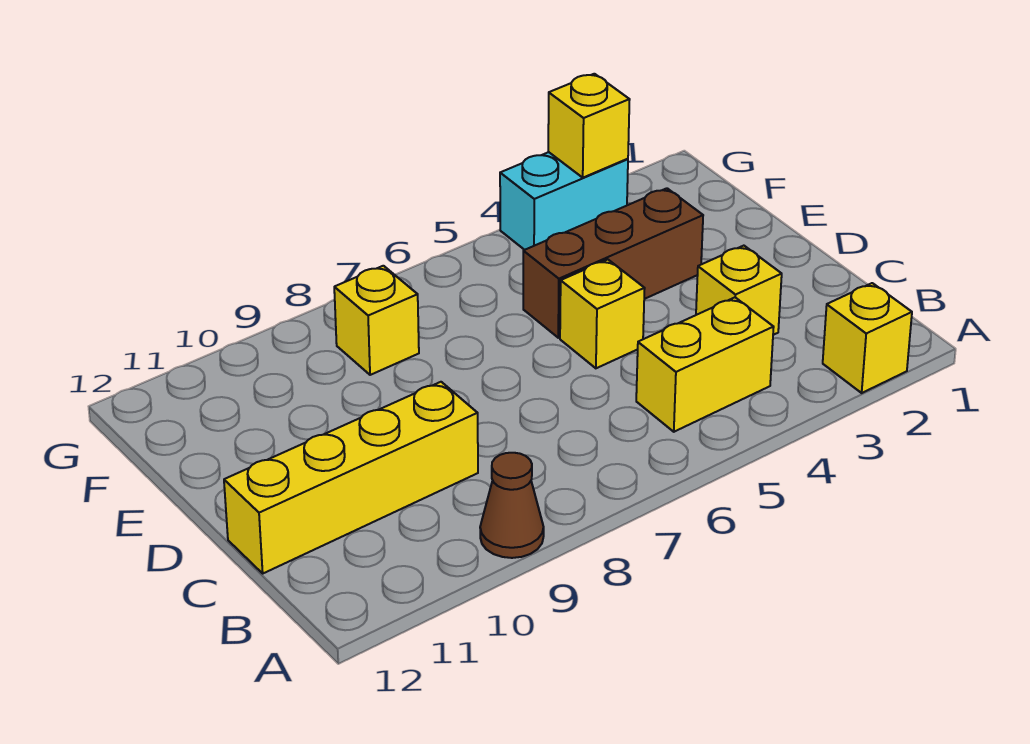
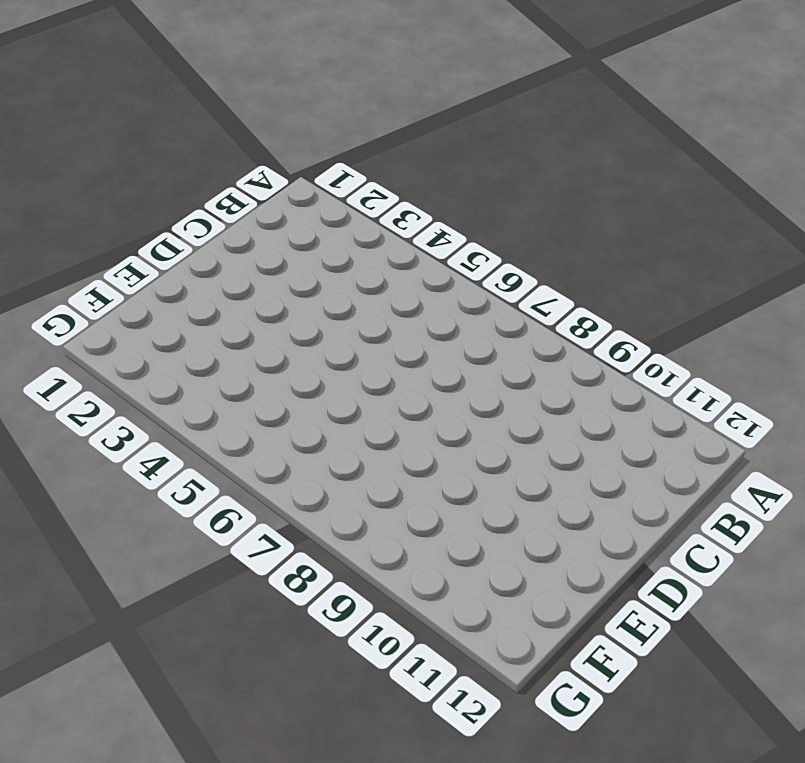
none -> yellow 1x1 brick [823,283,912,393]
none -> brown 1x1 cone [480,453,544,558]

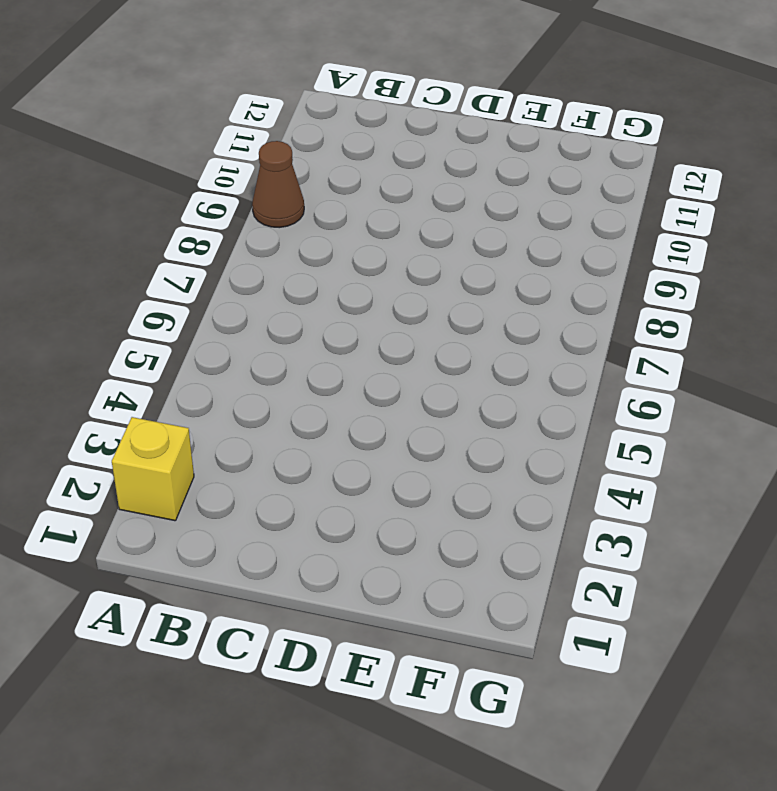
none -> yellow 1x2 brick [636,298,774,432]
none -> yellow 1x1 brick [696,246,782,335]

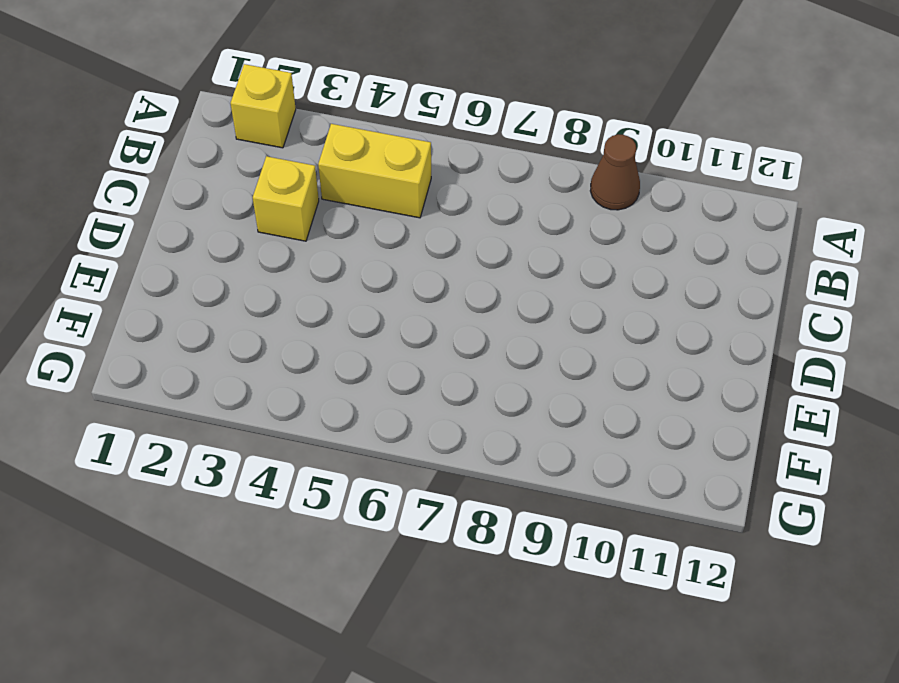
none -> yellow 1x4 brick [224,382,478,573]
none -> yellow 1x1 brick [560,260,645,368]

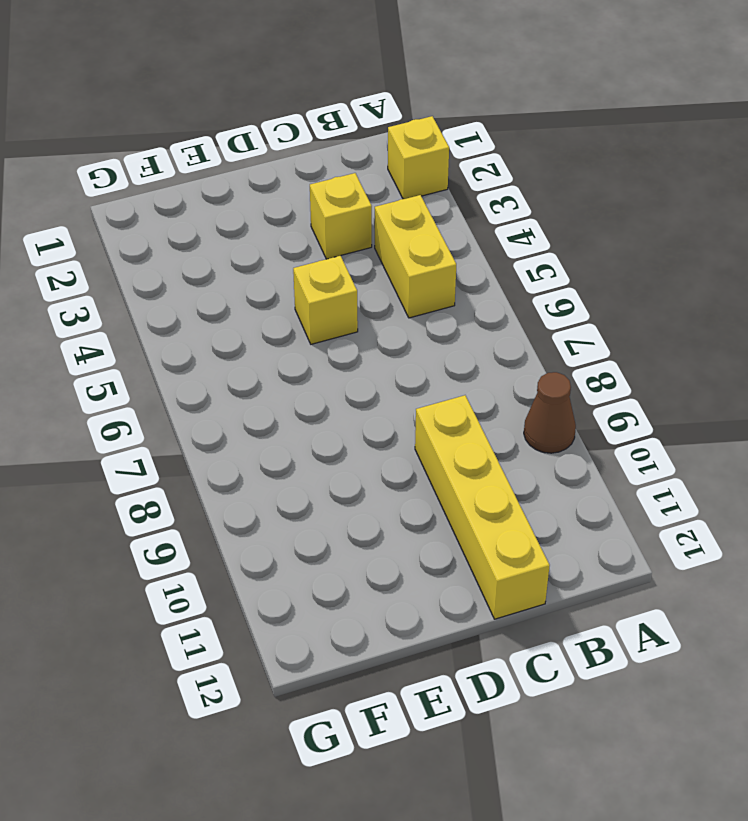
none -> brown 1x3 brick [523,188,703,338]
none -> yellow 1x1 brick [334,266,419,375]

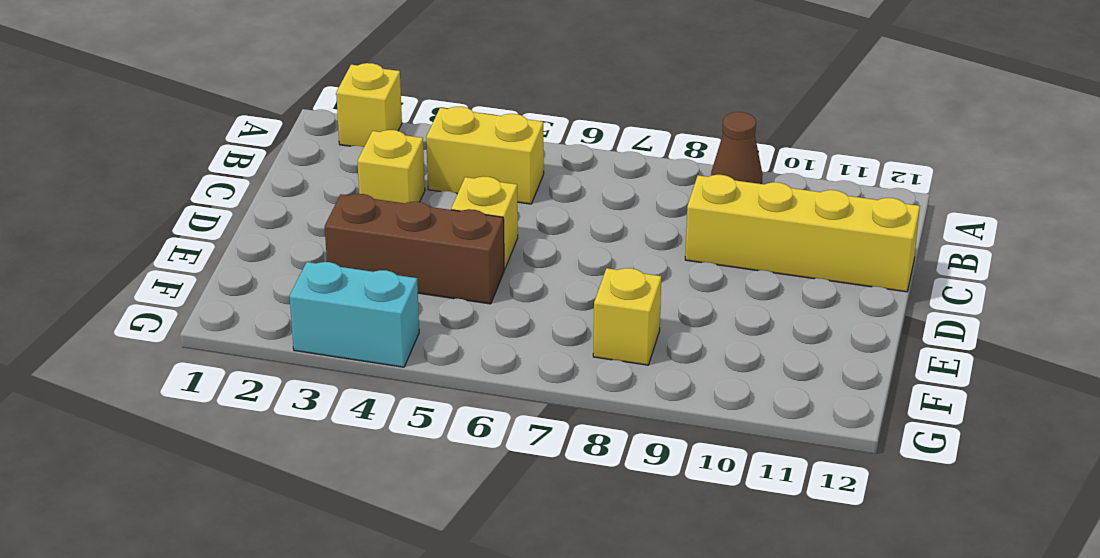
none -> yellow 1x1 brick [548,74,630,178]

